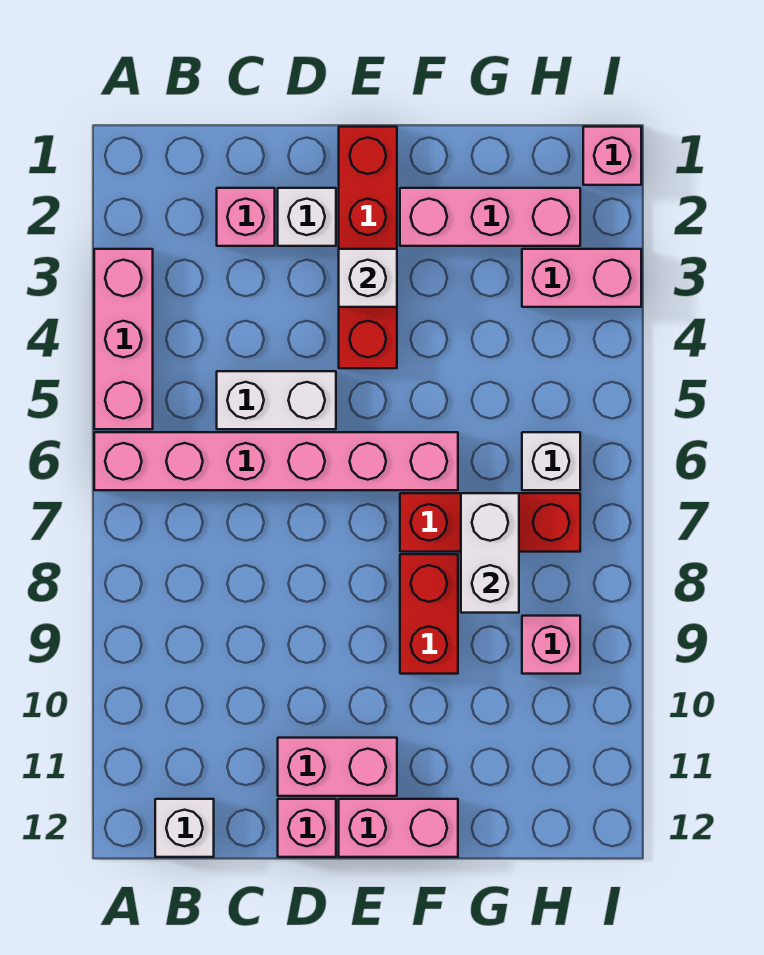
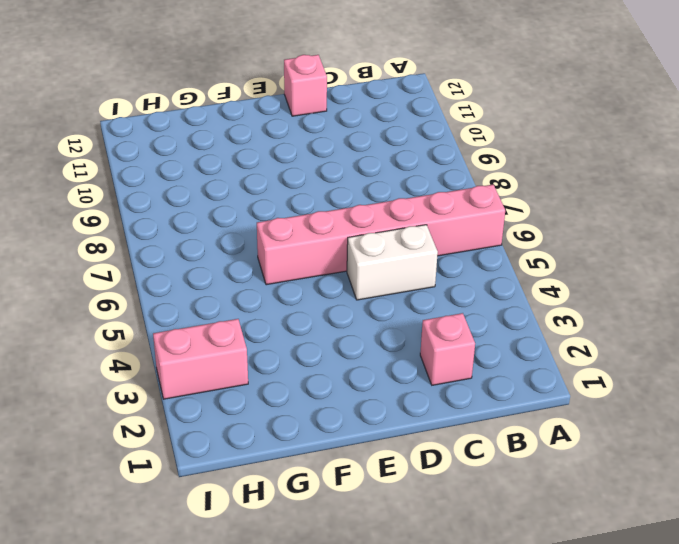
none -> pink 1x3 brick [94,249,153,429]
none -> white 1x1 brick [155,799,214,857]
none -> white 1x1 brick [278,188,336,246]

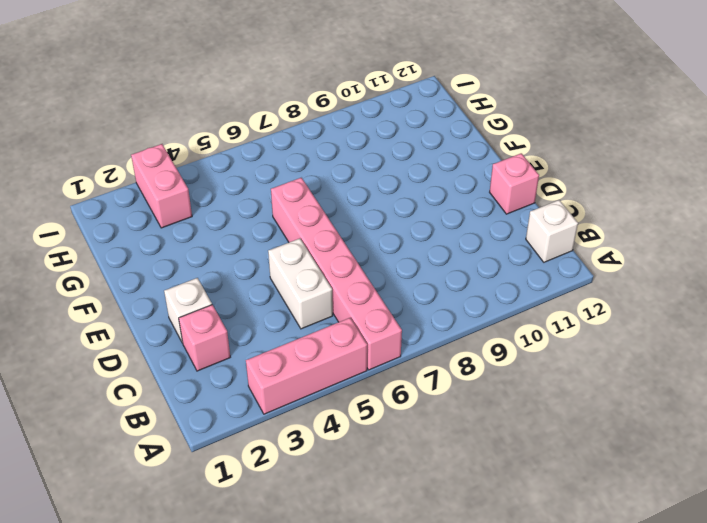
none -> pink 1x2 brick [278,738,397,796]
none -> red 1x4 brick [339,127,397,368]
none -> pink 1x2 brick [339,799,458,857]

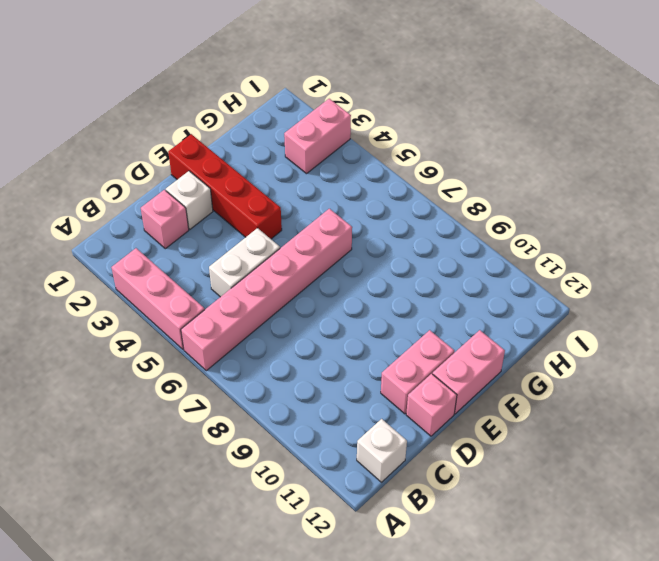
none -> pink 1x3 brick [400,188,580,246]
none -> red 1x3 brick [400,493,580,552]
none -> red 1x2 brick [400,554,458,674]

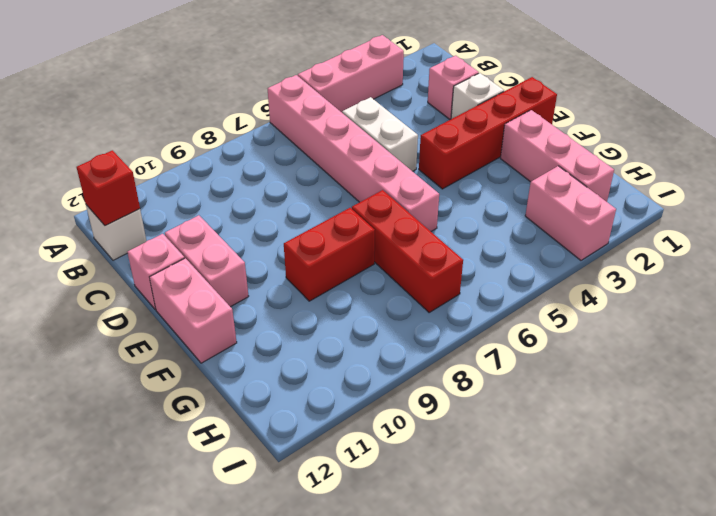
red 1x1 brick [76,150,140,225] -> none
none -> white 1x1 brick [522,432,580,490]
none -> pink 1x1 brick [522,616,580,674]
none -> pink 1x1 brick [583,127,641,185]

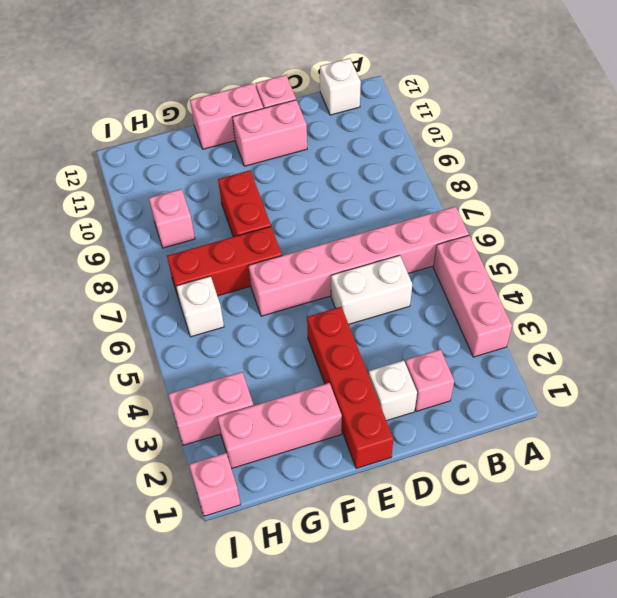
none -> white 1x1 brick [339,249,397,307]
none -> white 1x2 brick [461,493,519,613]

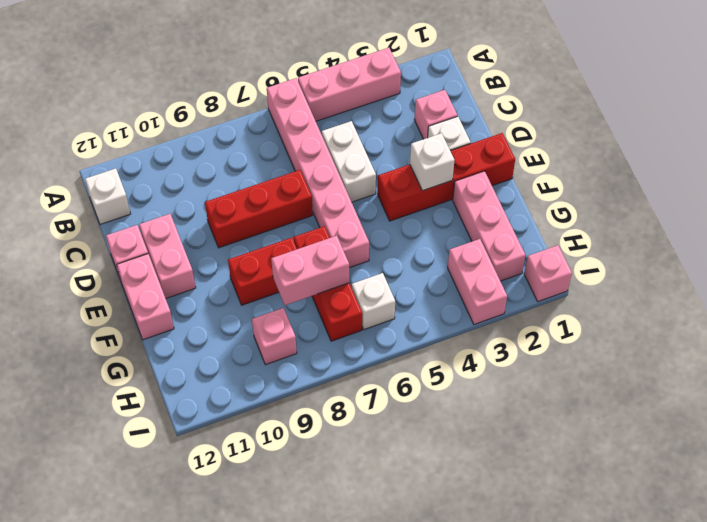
red 1x3 brick [205,170,313,248] -> none
pink 1x2 brick [271,236,349,305] -> white 1x2 brick [461,493,519,613]

